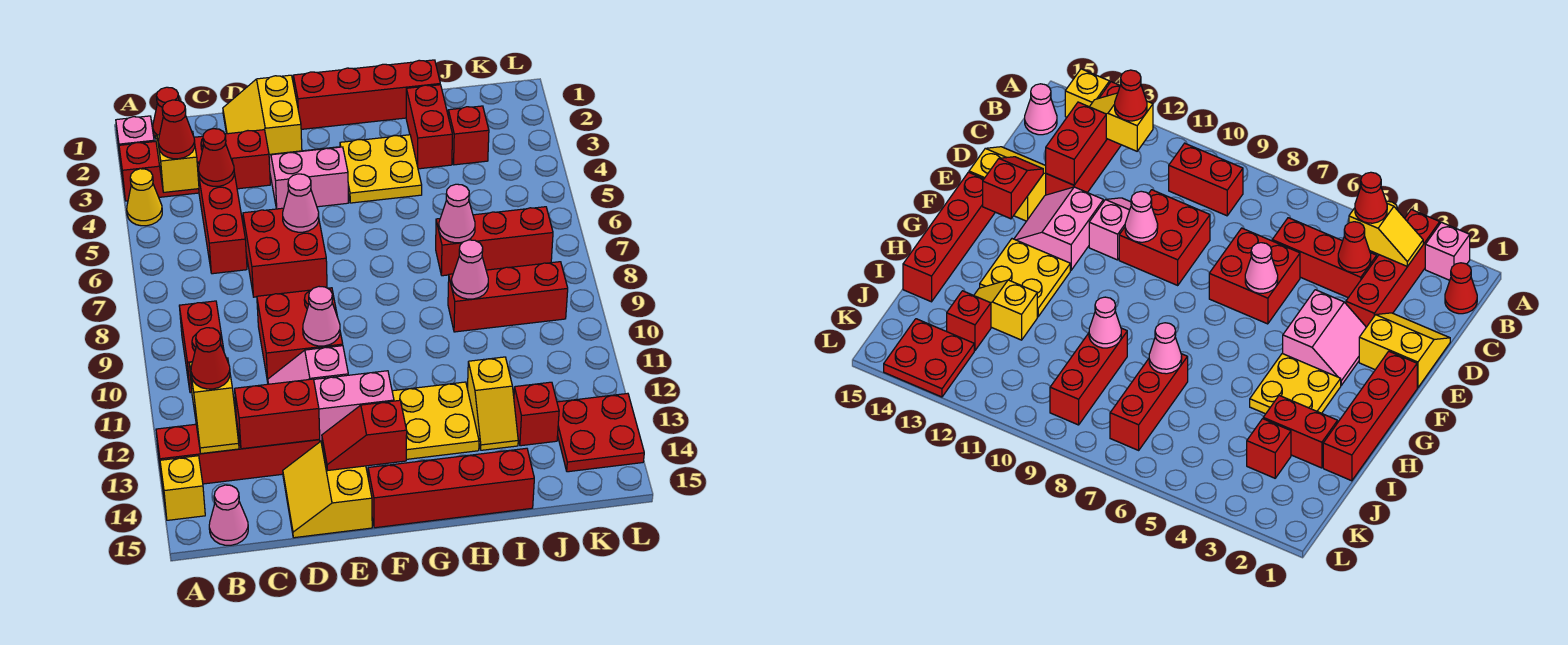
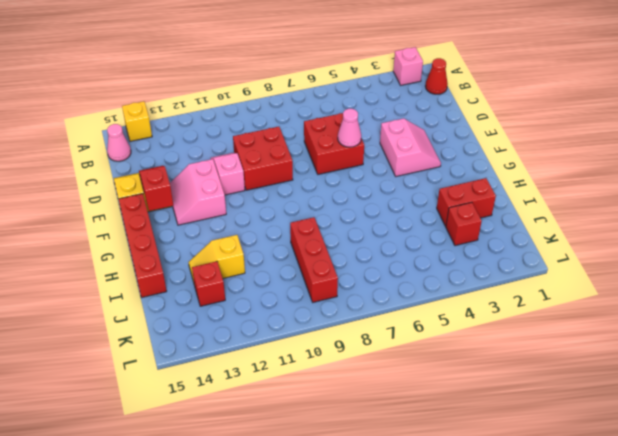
none -> red 1x4 brick [119,130,270,201]
none -> yellow 1x1 cone [127,169,162,226]
none -> red 1x4 brick [156,420,320,484]
none -> red 1x2 brick [179,301,224,393]

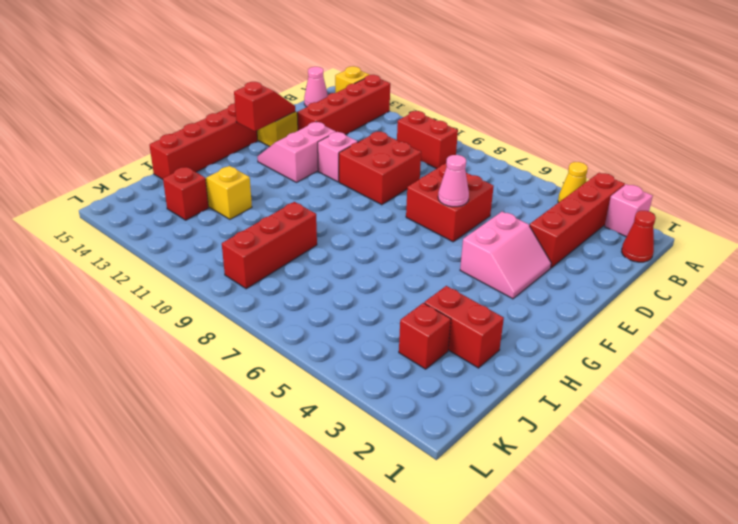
none -> red 1x3 brick [197,161,247,274]
none -> yellow 2x2 slope [223,75,302,154]
none -> red 1x4 brick [293,60,440,129]
none -> yellow 2x2 plate [340,135,422,203]

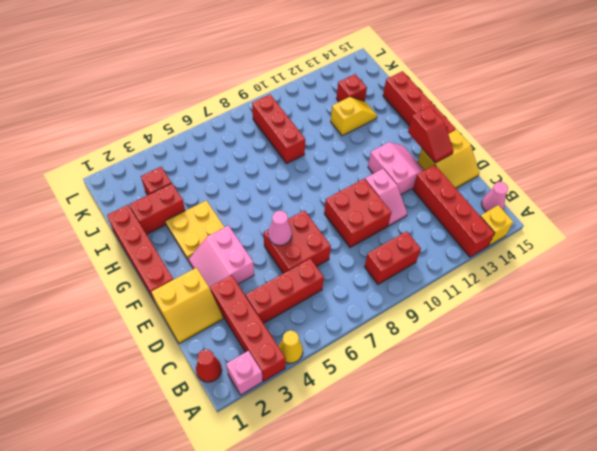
none -> yellow 2x2 plate [392,382,479,459]
none -> red 1x3 brick [436,207,553,276]
none -> red 2x2 plate [557,393,644,472]
none -> yellow 1x2 slope [156,131,199,192]

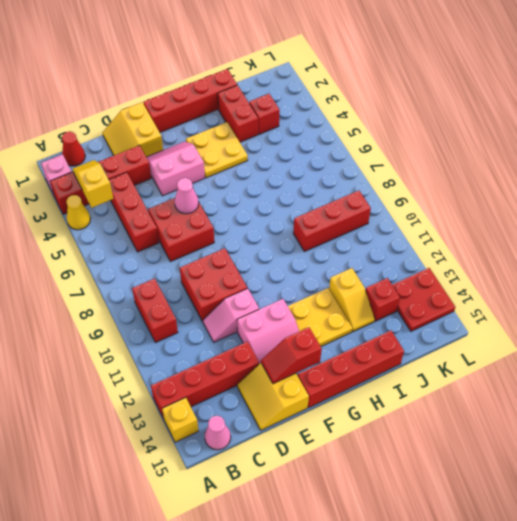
none -> red 1x3 brick [436,207,553,276]
none -> yellow 1x2 slope [190,358,239,454]
none -> red 1x1 cone [199,129,234,186]
none -> red 1x2 brick [235,379,320,449]

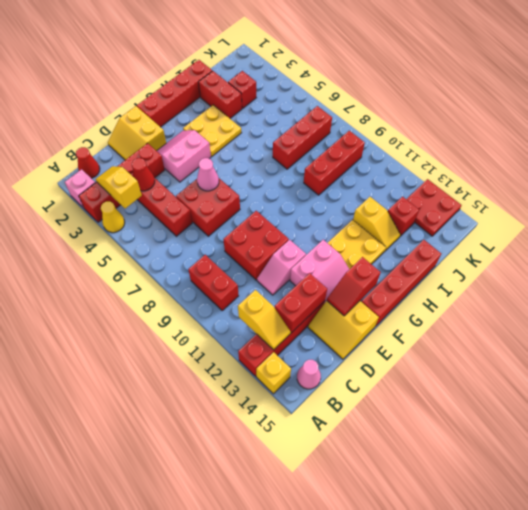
none -> pink 1x1 cone [303,287,340,346]
none -> pink 1x1 cone [439,184,475,243]
none -> pink 1x1 cone [452,240,488,299]
none -> red 1x1 cone [158,100,195,159]

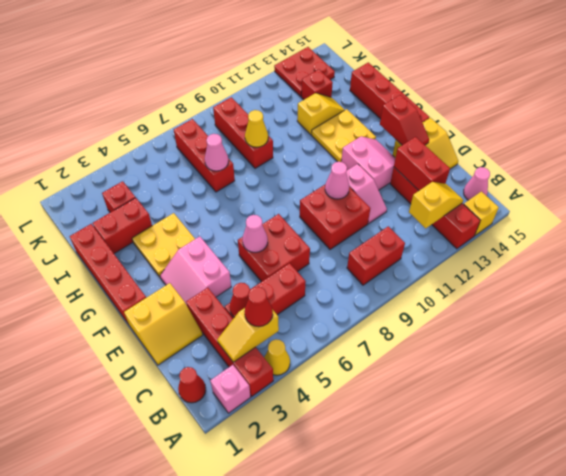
yellow 1x1 cone [245,110,268,147] -> pink 1x1 cone [452,240,488,299]
none -> red 1x1 cone [191,328,230,389]

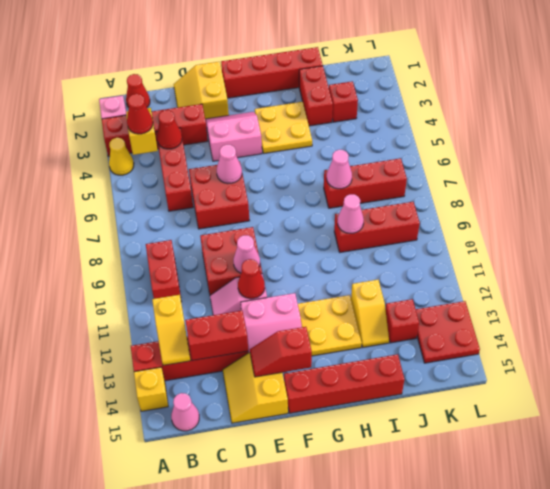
red 1x1 cone [238,259,265,299] -> red 1x1 cone moved to [191,328,230,389]

